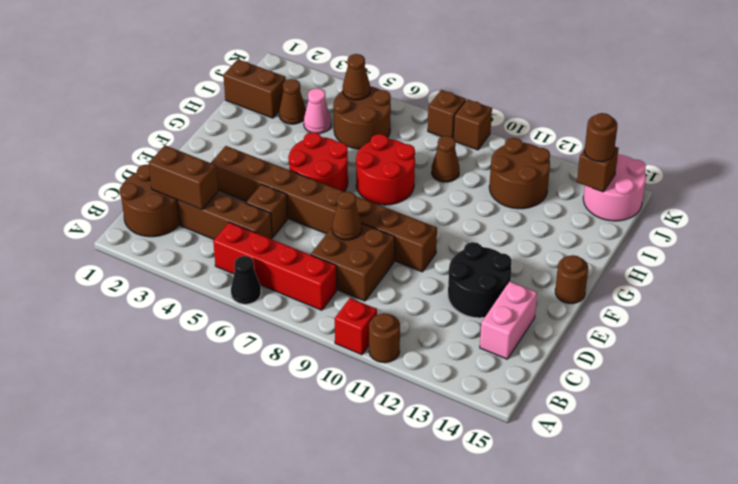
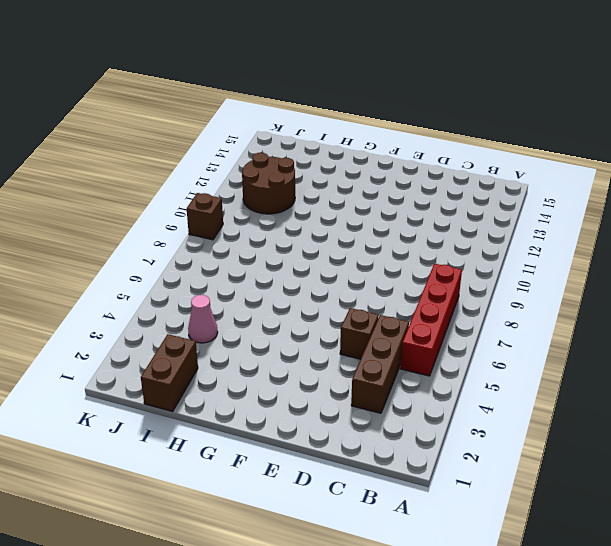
none -> black 1x1 cone [231,256,261,304]
none -> red 1x1 brick [335,298,377,355]
none -> brown 1x1 round brick [369,313,400,363]

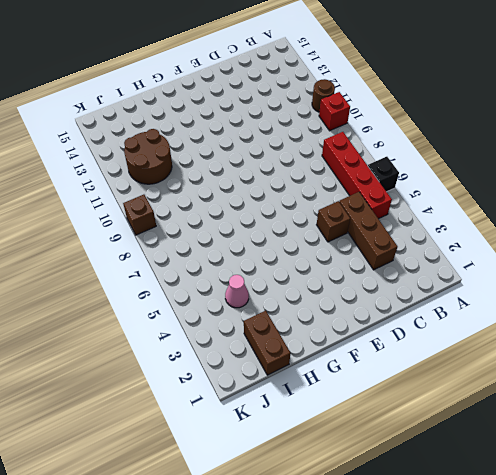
black 1x1 brick [368,157,399,192] -> black 1x1 cone [231,256,261,304]
none -> brown 2x2 round brick [120,165,180,237]
none -> brown 2x2 brick [311,224,395,301]
none -> pink 1x2 brick [480,282,537,359]

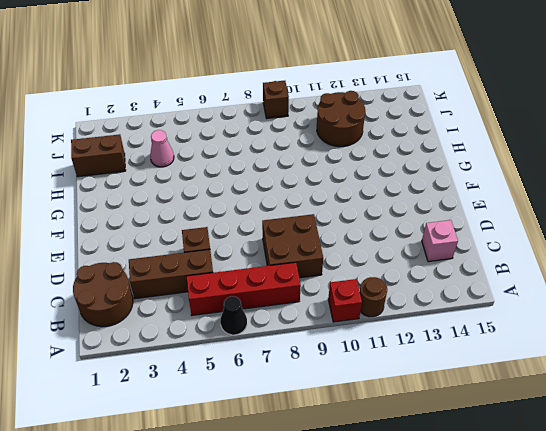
pink 1x1 brick [422,220,458,262] -> pink 1x2 brick [480,282,537,359]
none -> black 2x2 round brick [448,242,512,318]
none -> brown 1x8 brick [211,146,437,272]
none -> red 2x2 round brick [288,132,348,192]

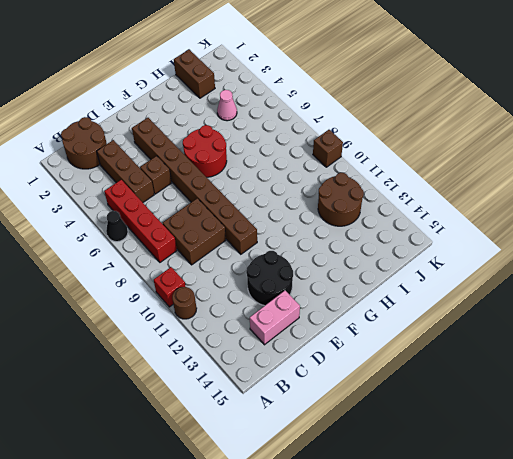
none -> brown 1x1 round brick [555,255,588,304]
none -> red 2x2 round brick [356,134,415,205]
none -> brown 1x1 cone [279,79,306,124]

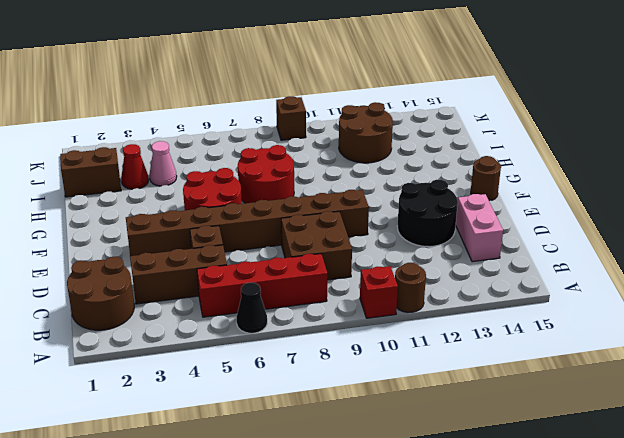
red 1x1 cone [121,144,149,189] -> brown 1x1 cone [279,79,306,124]
none -> brown 2x2 round brick [333,86,391,149]
none -> brown 1x1 cone [431,136,460,182]
none -> pink 2x2 round brick [583,154,646,221]

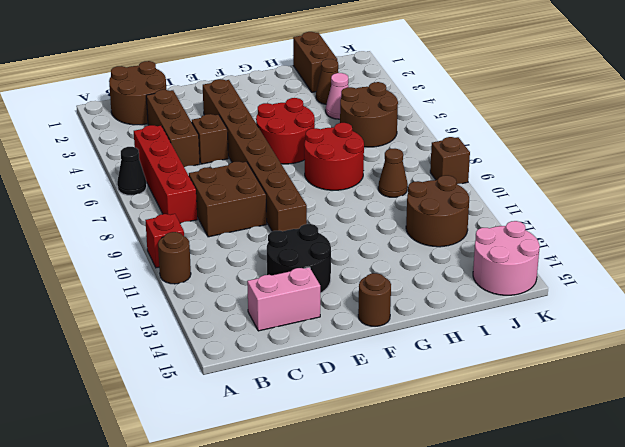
none -> brown 1x1 brick [428,90,466,138]
none -> brown 1x2 brick [149,145,218,210]
none -> brown 1x1 cone [332,192,362,240]

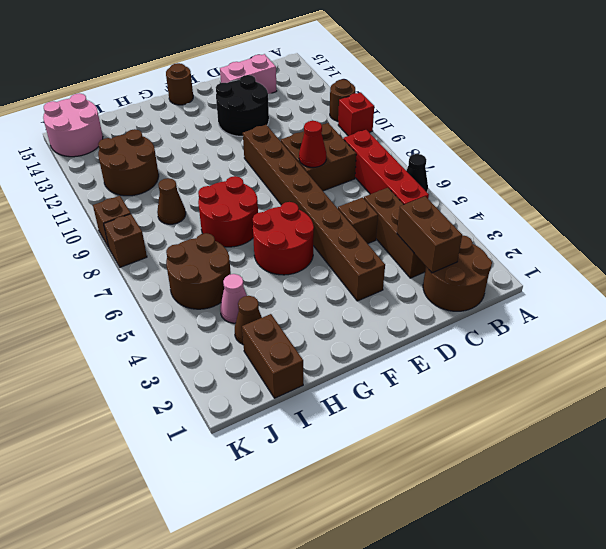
red 1x1 cone [299,121,326,167] -> brown 1x1 cone [332,192,362,240]
none -> brown 1x1 cone [343,54,370,100]
none -> brown 1x1 brick [577,147,619,192]
none -> brown 1x1 round brick [585,113,617,162]

